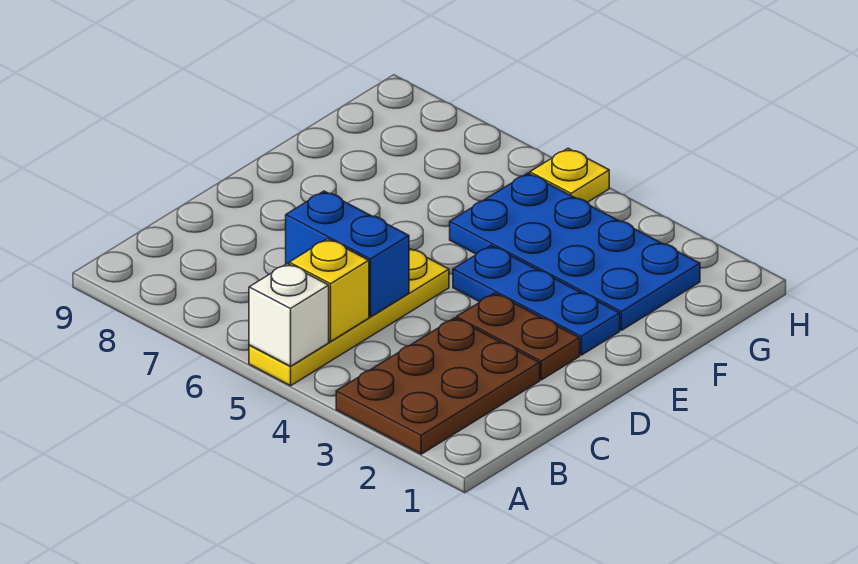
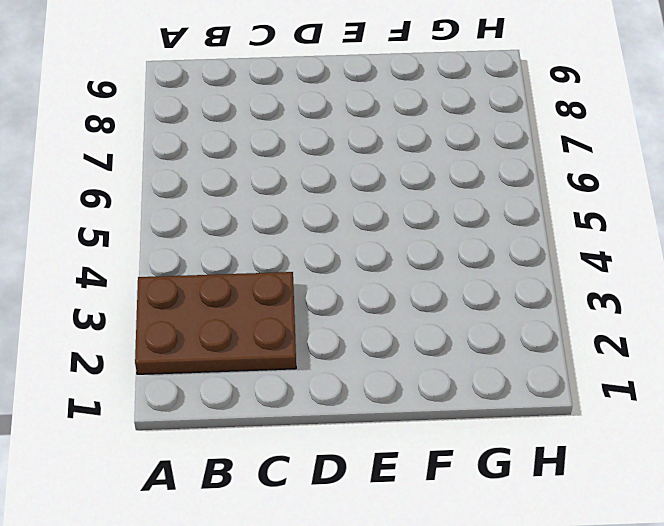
none -> yellow 1x4 plate [249,248,449,386]
none -> brown 1x2 plate [457,293,580,380]

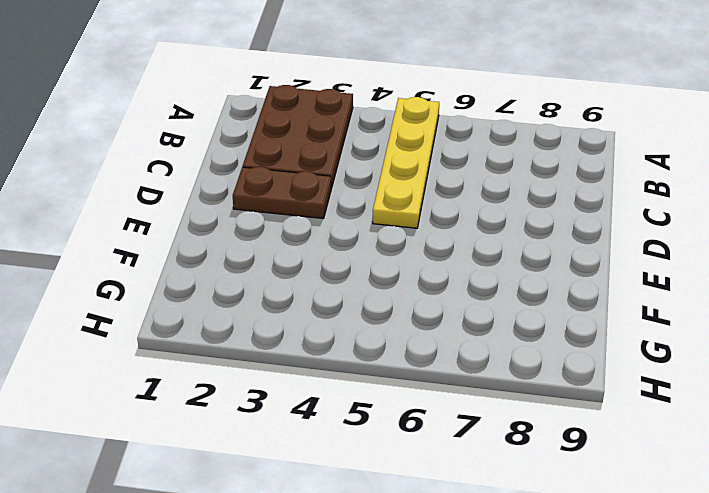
none -> blue 1x3 plate [453,246,620,355]
none -> blue 2x4 plate [450,173,700,330]

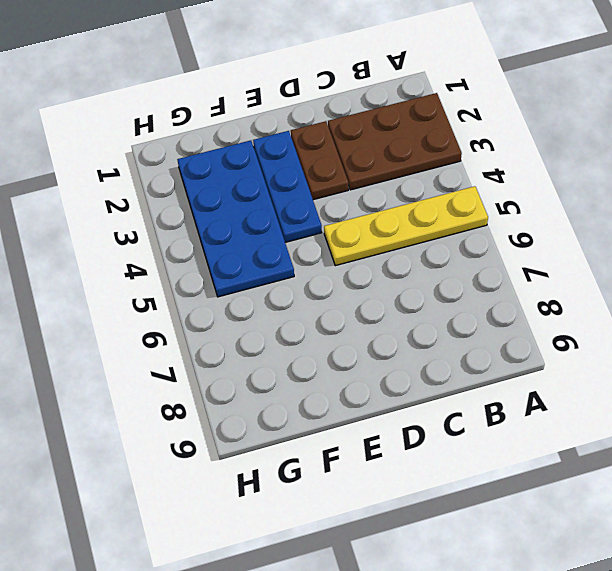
none -> yellow 1x1 plate [530,148,609,202]
none -> white 1x1 brick [249,263,329,366]

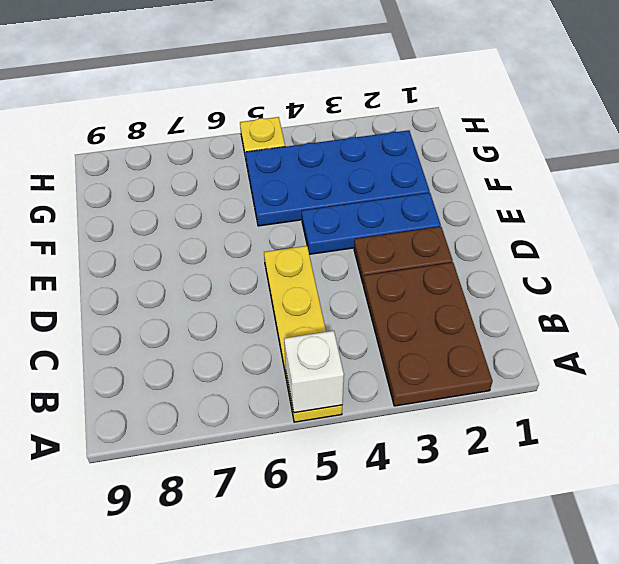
none -> yellow 1x1 brick [289,239,369,341]
none -> blue 1x2 brick [286,191,409,317]

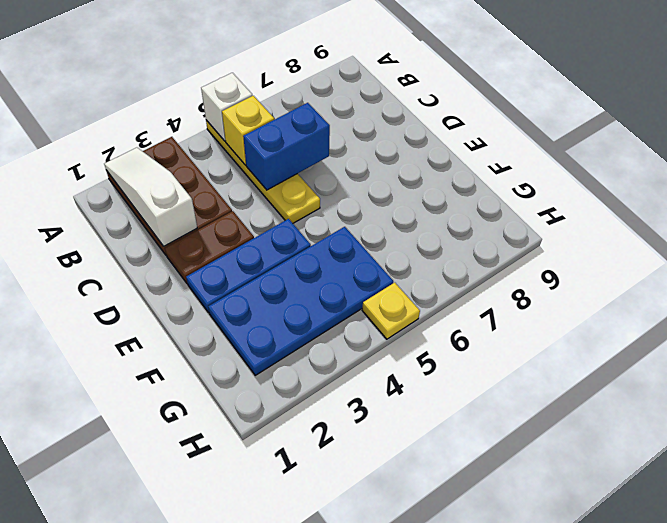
white 1x3 slope [104,148,197,246] -> none

